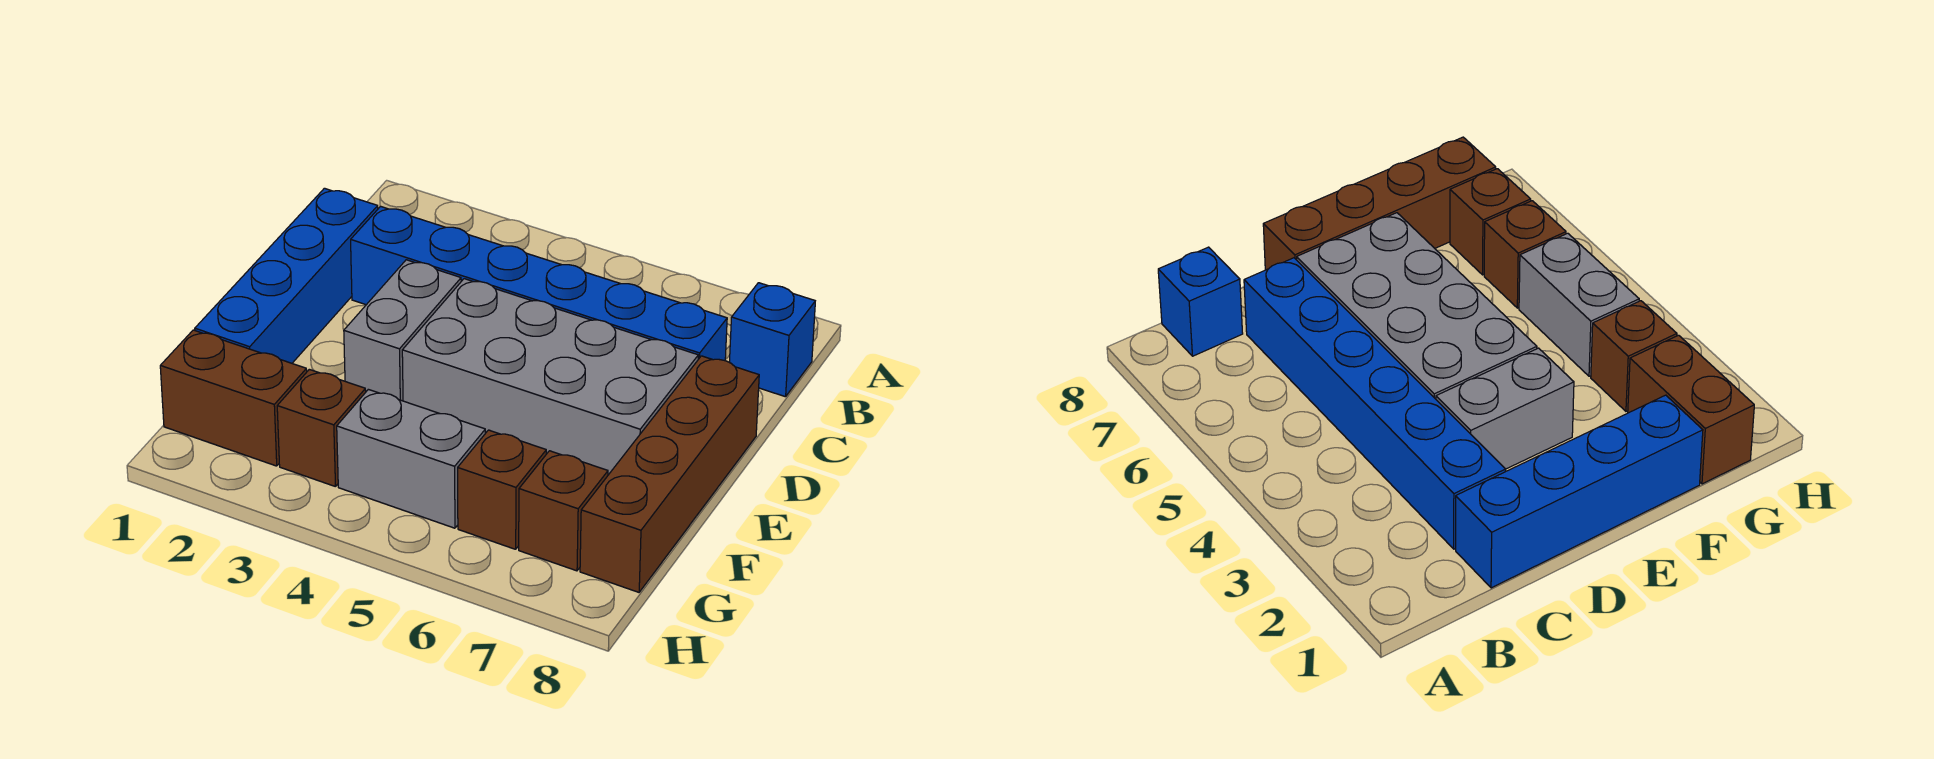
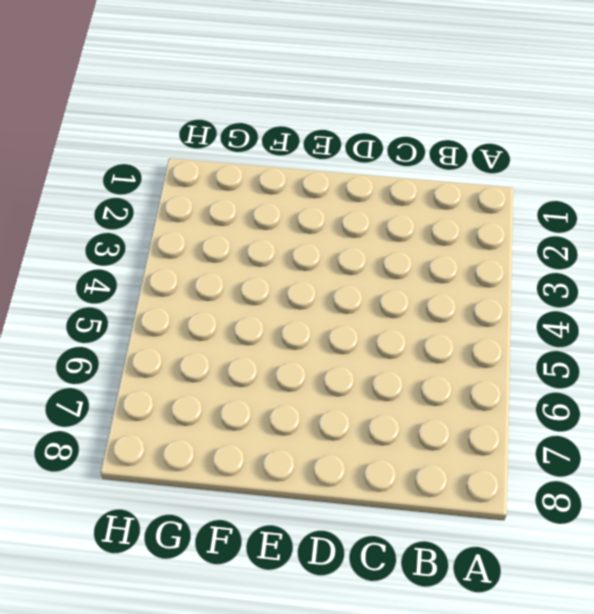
none -> blue 1x1 brick [729,283,815,397]
none -> blue 1x4 brick [195,188,378,363]

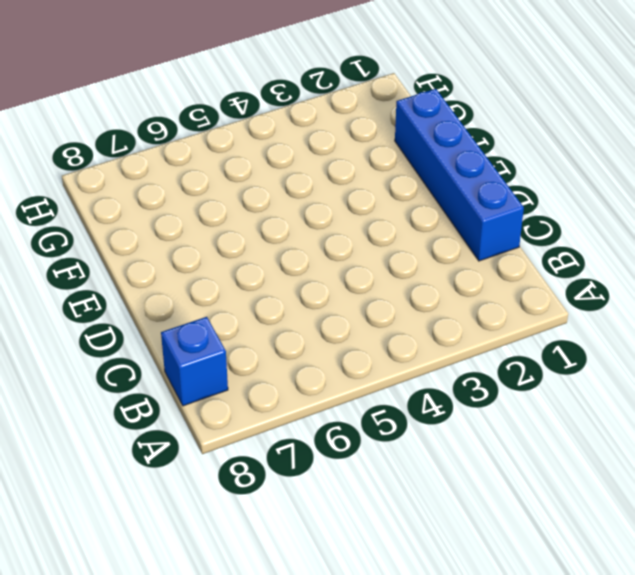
none -> blue 1x6 brick [351,206,727,361]
none -> grey 1x2 brick [344,260,461,401]

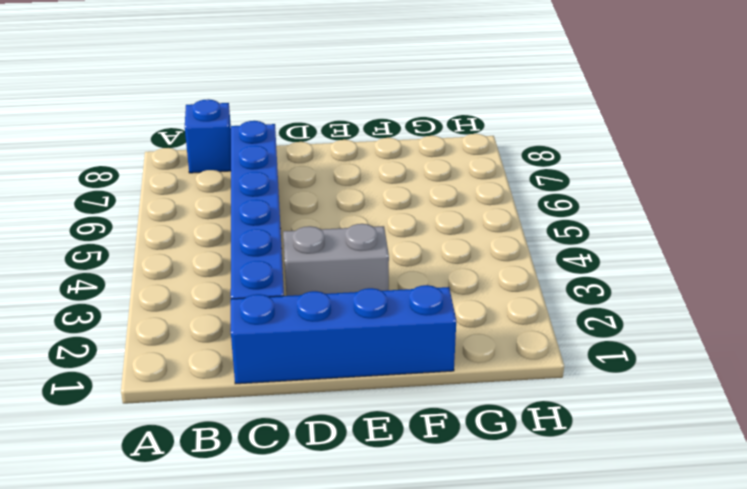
none -> grey 2x4 brick [402,279,698,475]
none -> brown 1x4 brick [580,356,759,592]

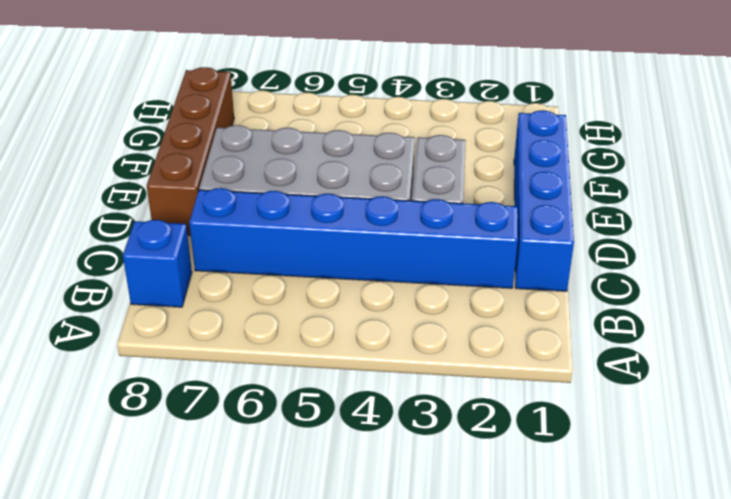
none -> brown 1x2 brick [160,330,307,466]
none -> brown 1x1 brick [277,369,366,487]

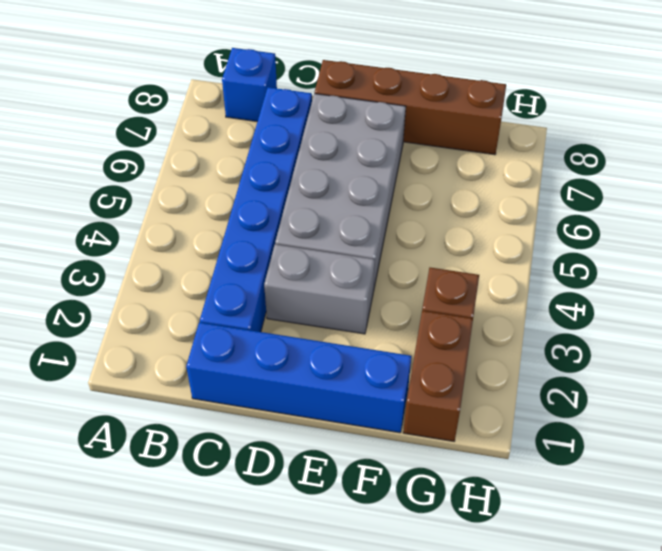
none -> grey 1x2 brick [337,389,485,528]
none -> brown 1x1 brick [458,430,546,549]

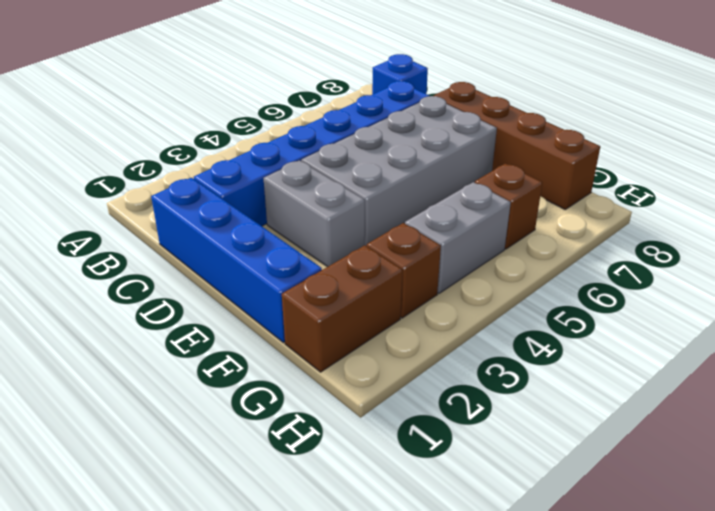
none -> brown 1x1 brick [519,451,608,571]

